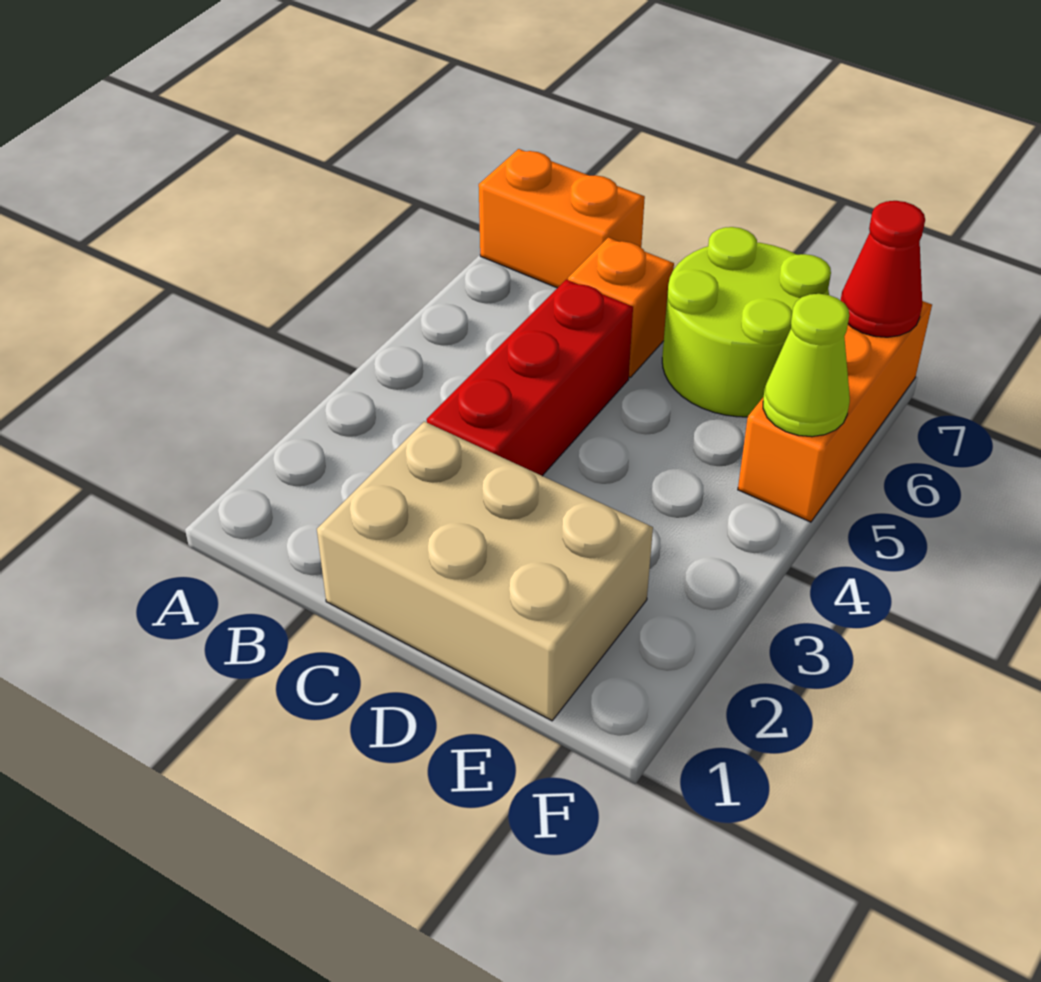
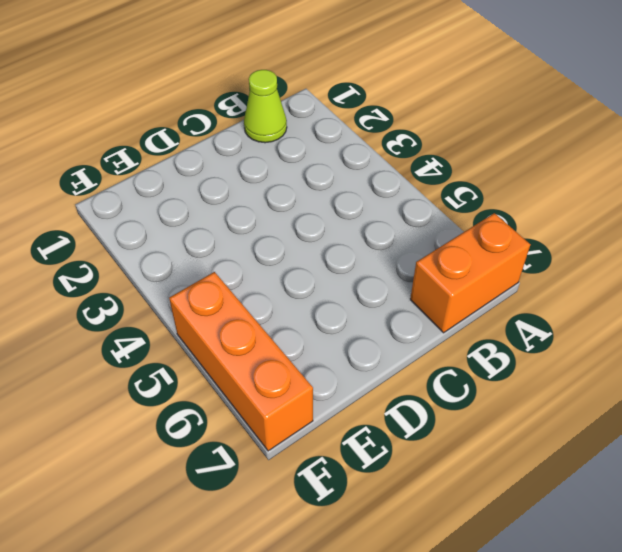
lime 1x1 cone [244,70,287,143] -> lime 1x1 cone moved to [763,294,850,437]
none -> tan 2x3 brick [317,421,653,721]
none -> red 1x3 brick [427,280,633,476]

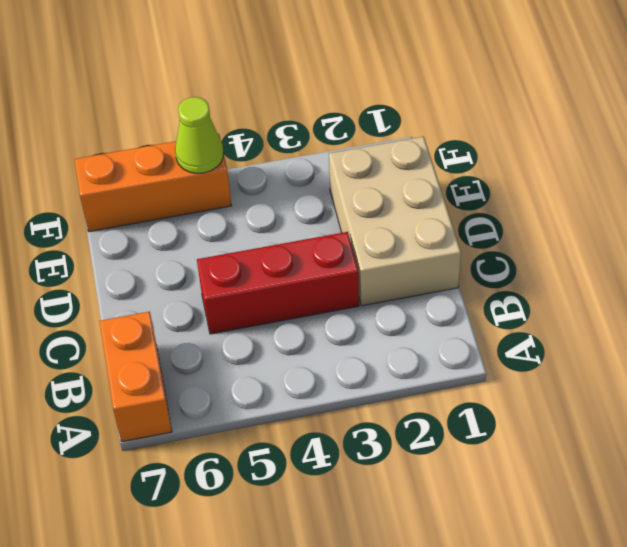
none -> orange 1x1 brick [568,237,674,378]
none -> lime 2x2 round brick [662,227,831,417]

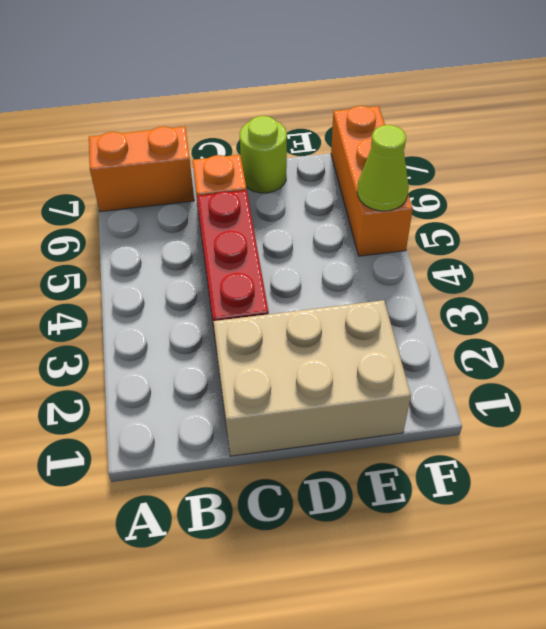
lime 1x1 round brick [240,116,287,193] -> lime 2x2 round brick [662,227,831,417]
none -> red 1x1 cone [841,201,925,337]

